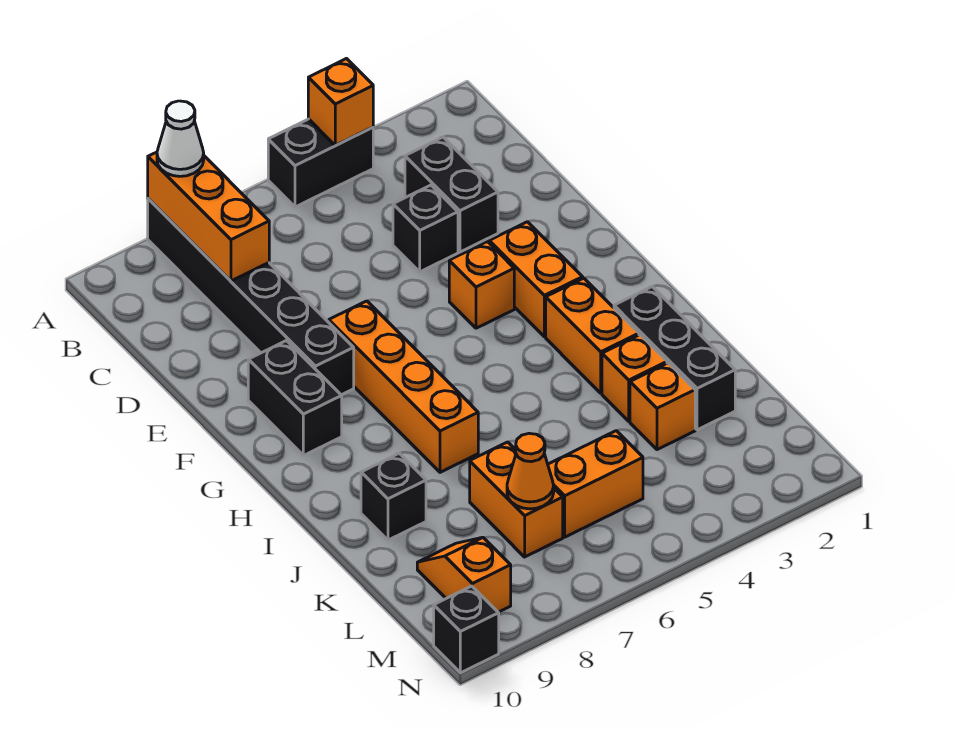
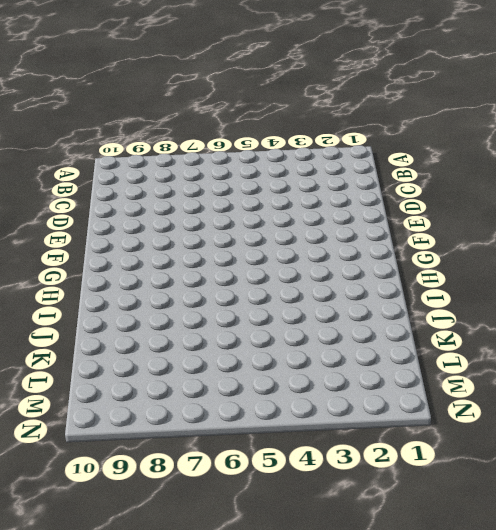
none -> black 1x2 brick [268,119,373,207]
none -> black 1x6 brick [148,199,354,395]
none -> black 1x2 brick [405,137,498,252]

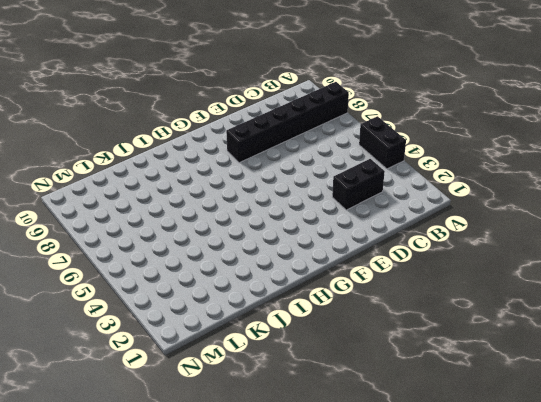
none -> black 1x1 brick [393,185,458,272]
none -> orange 1x2 brick [489,222,583,337]
none -> orange 1x1 brick [449,242,514,328]

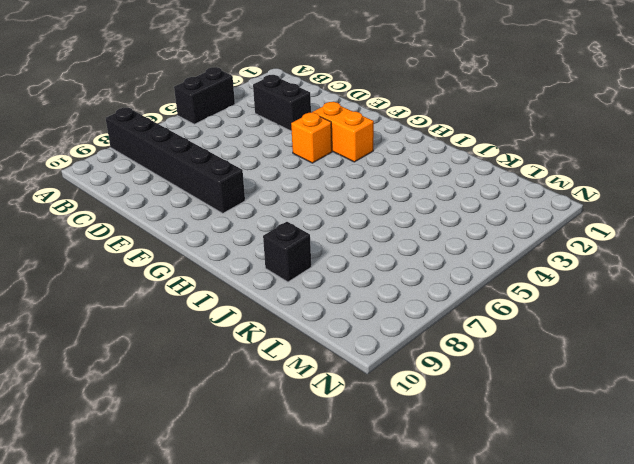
none -> black 1x1 brick [393,185,458,272]
none -> orange 1x4 brick [329,301,478,472]
none -> black 1x2 brick [248,340,342,456]

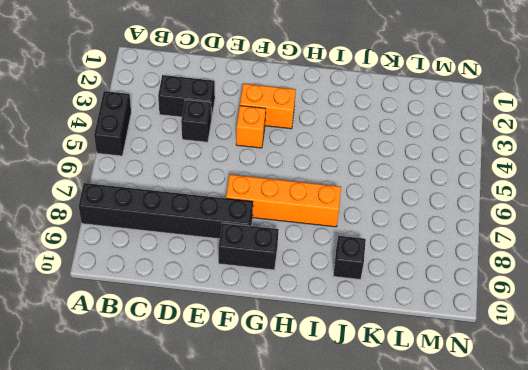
none -> orange 1x2 brick [546,278,639,393]
none -> black 1x3 brick [614,287,735,430]
none -> orange 1x1 brick [602,335,667,421]

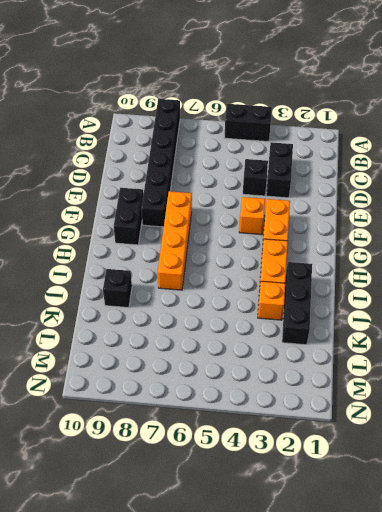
none -> orange 1x1 brick [630,363,695,450]
none -> orange 1x2 brick [470,442,563,557]
none -> orange 1x2 brick [548,431,643,537]

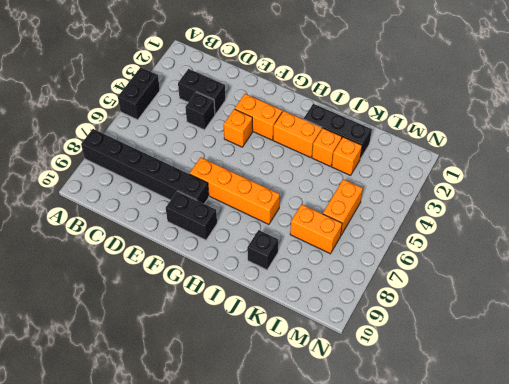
none -> orange 1x2 slope [417,537,511,612]
none -> black 1x1 brick [434,586,499,673]
none -> orange 1x1 brick [308,59,373,145]

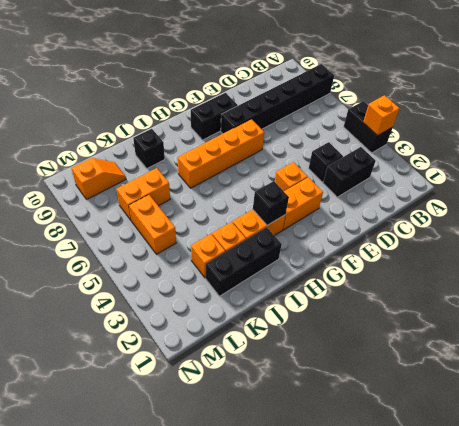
black 1x1 brick [253,181,289,225] -> black 1x1 brick moved to [434,586,499,673]
none -> orange 1x3 brick [148,152,269,281]
none -> orange 1x1 cone [507,433,554,509]
none -> white 1x1 cone [157,101,204,176]

